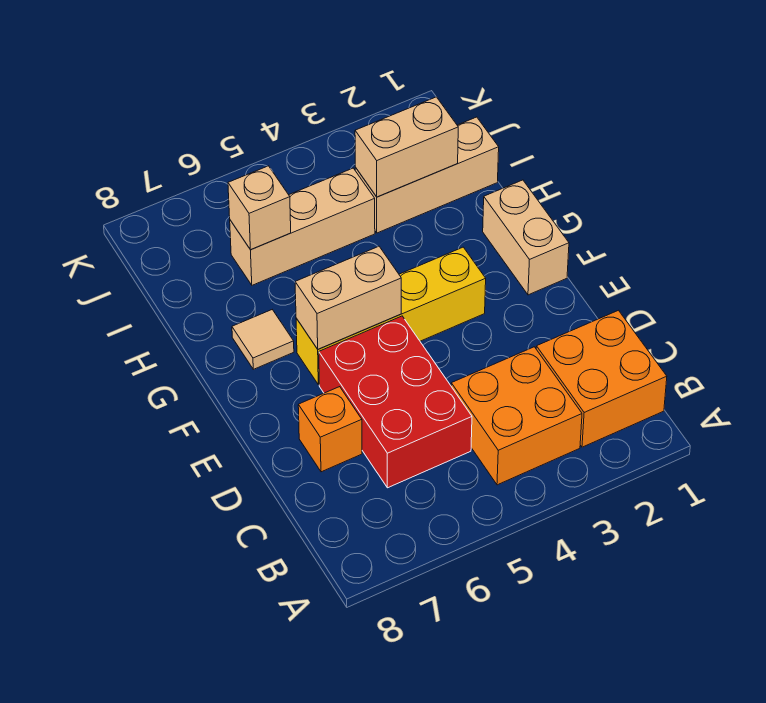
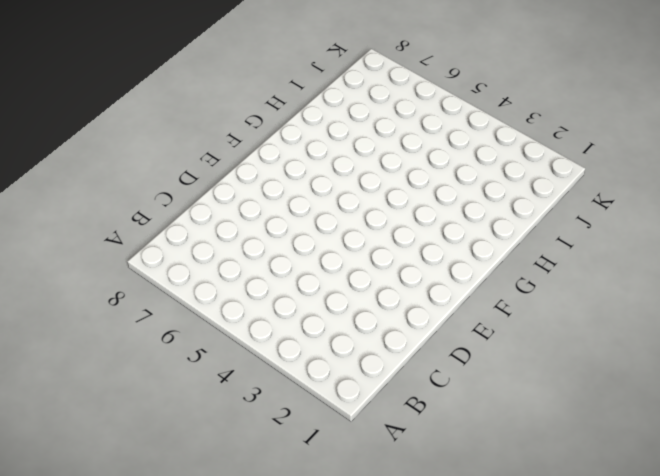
none -> orange 2x2 brick [536,310,667,447]
none -> orange 2x2 brick [451,347,582,485]
none -> red 2x3 brick [319,316,472,488]

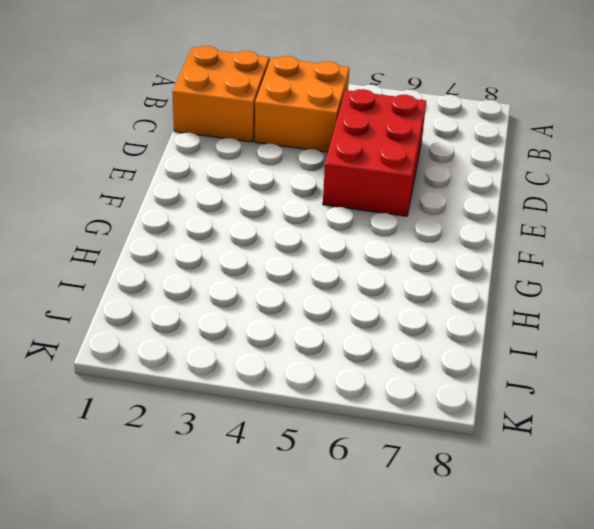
none -> orange 1x1 brick [298,387,362,472]
none -> tan 1x2 brick [483,180,569,295]
none -> yellow 1x4 brick [296,247,486,385]

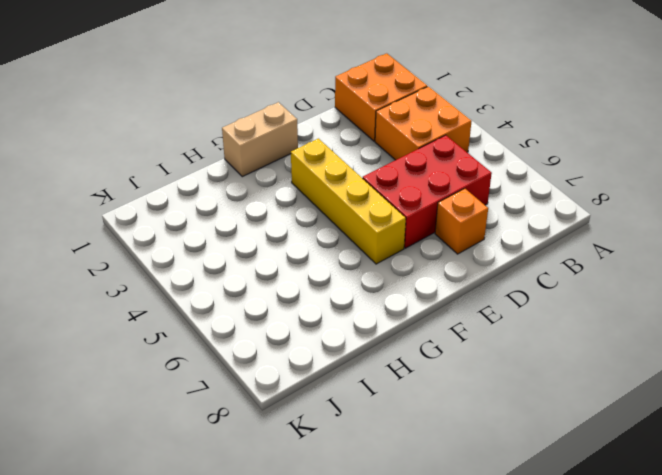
none -> tan 1x1 tile [232,310,294,369]
none -> tan 1x3 brick [355,117,499,233]
none -> tan 1x3 brick [230,168,375,285]

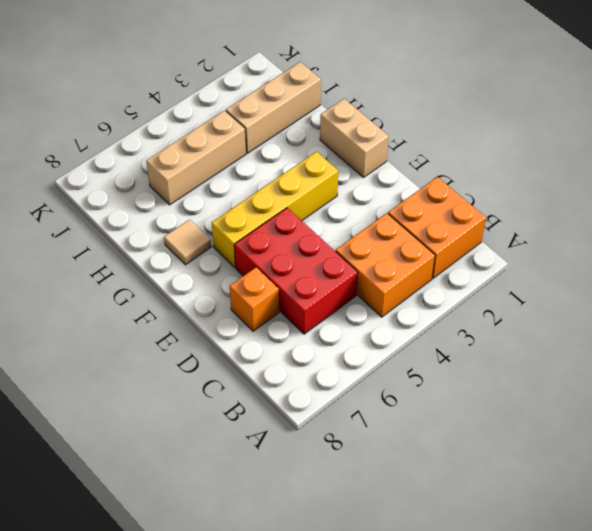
none -> tan 1x2 brick [295,246,401,349]
none -> tan 1x2 brick [355,97,458,197]
none -> tan 1x1 brick [228,166,291,250]

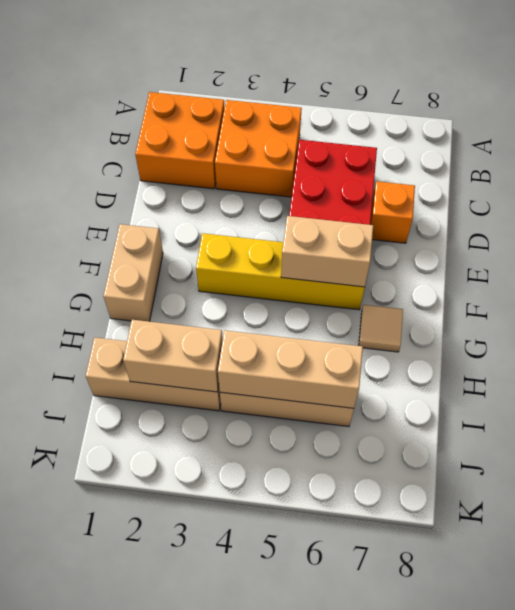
tan 1x3 brick [218,330,363,408] -> tan 1x1 brick [228,166,291,250]

